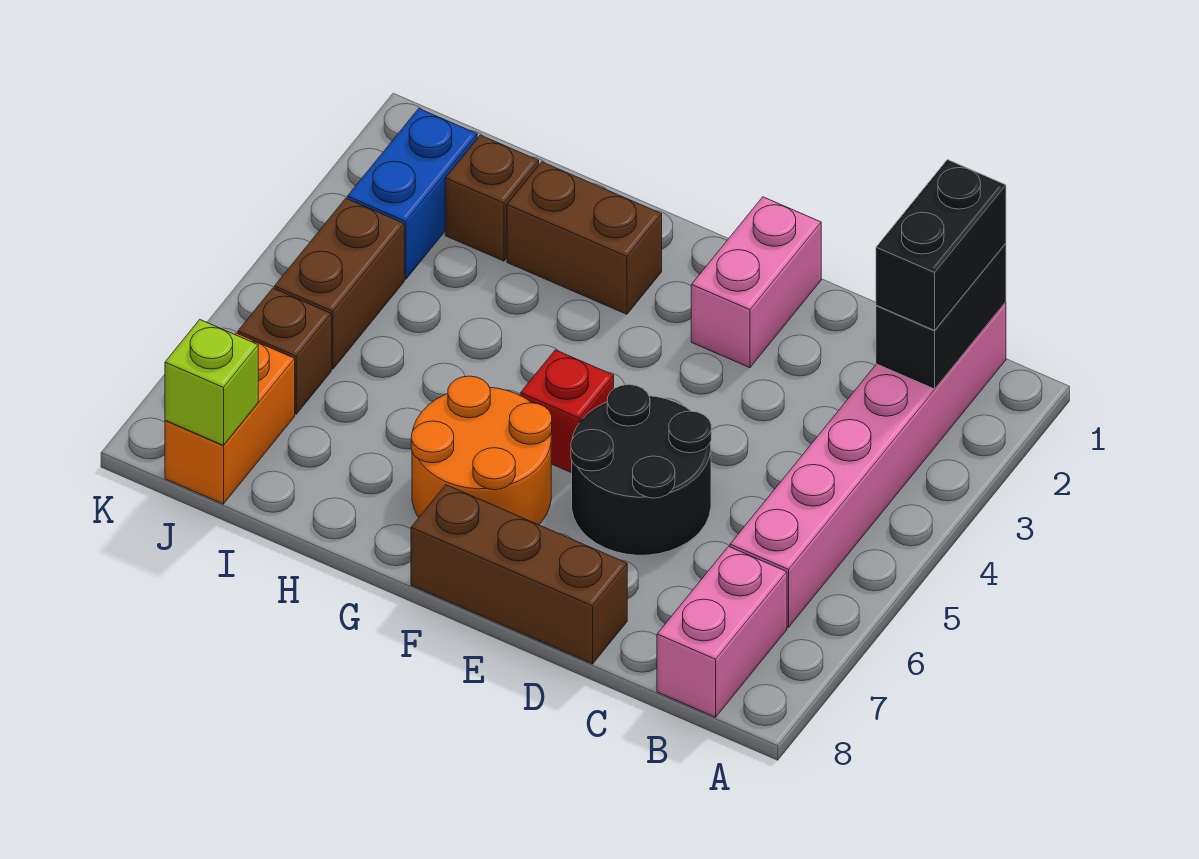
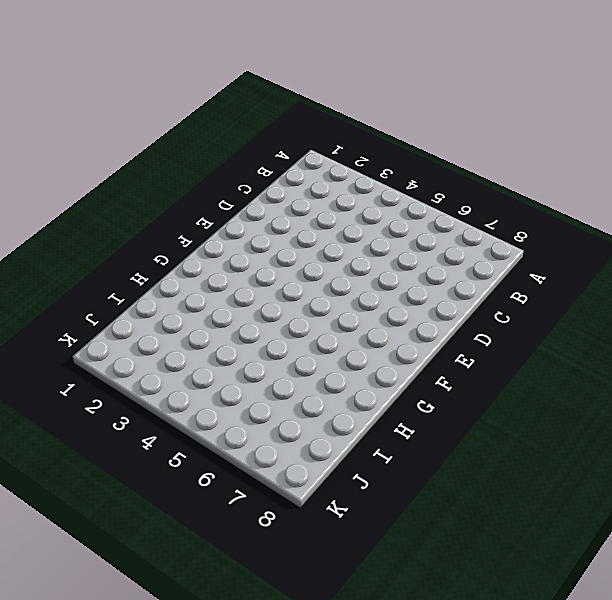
none -> pink 1x6 brick [730,302,1006,627]
none -> pink 1x2 brick [657,547,787,717]
none -> black 2x2 round brick [571,385,711,555]

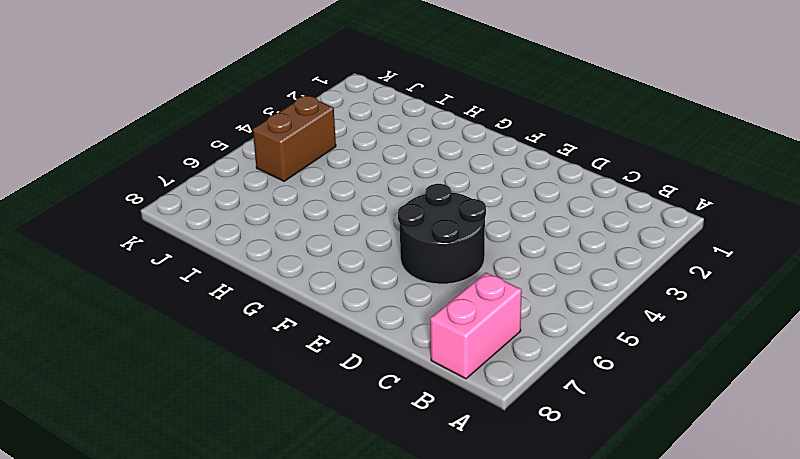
none -> pink 1x6 brick [730,302,1006,627]
none -> brown 1x3 brick [411,485,627,664]
none -> pink 1x2 brick [691,197,821,368]

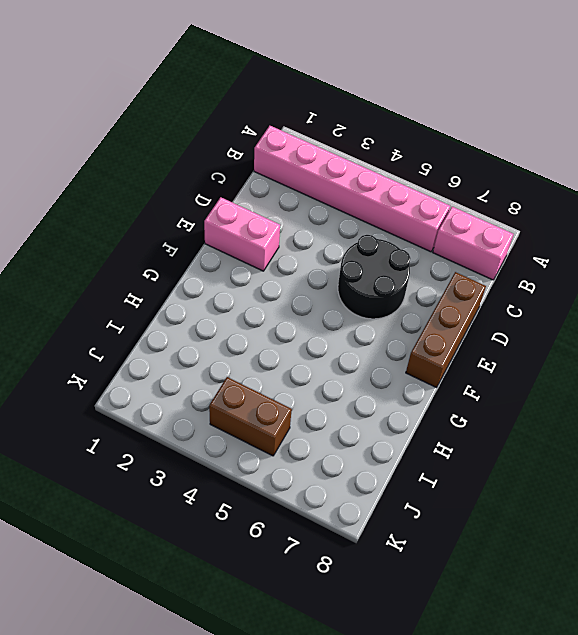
none -> red 1x1 brick [520,350,614,473]
none -> orange 2x2 round brick [411,376,552,525]
none -> brown 1x2 brick [507,162,662,314]

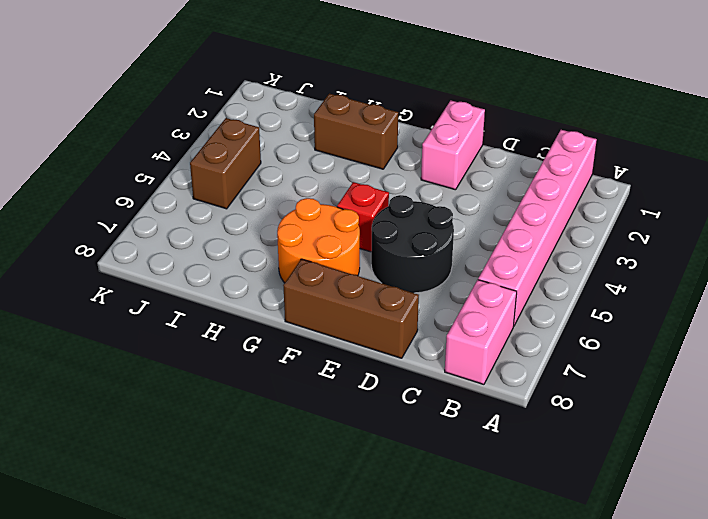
none -> brown 1x1 brick [445,135,539,261]
none -> blue 1x2 brick [347,109,477,279]
none -> brown 1x1 brick [238,288,331,414]

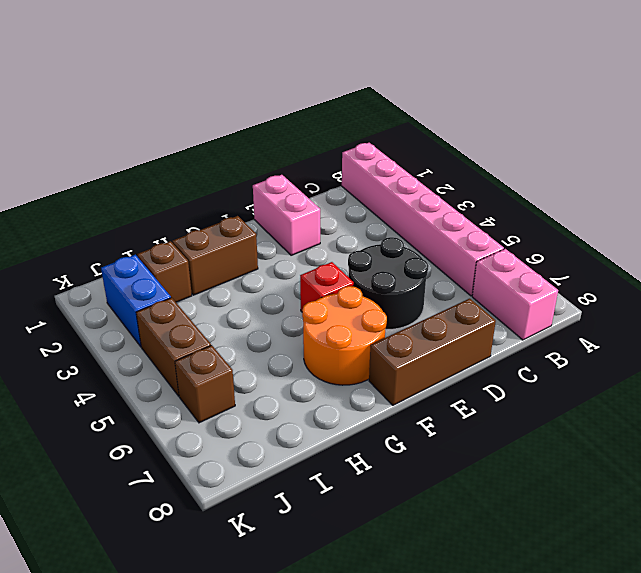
none -> orange 1x2 brick [165,333,295,504]
none -> black 1x2 brick [876,243,1006,389]
none -> lime 1x1 brick [165,320,258,445]

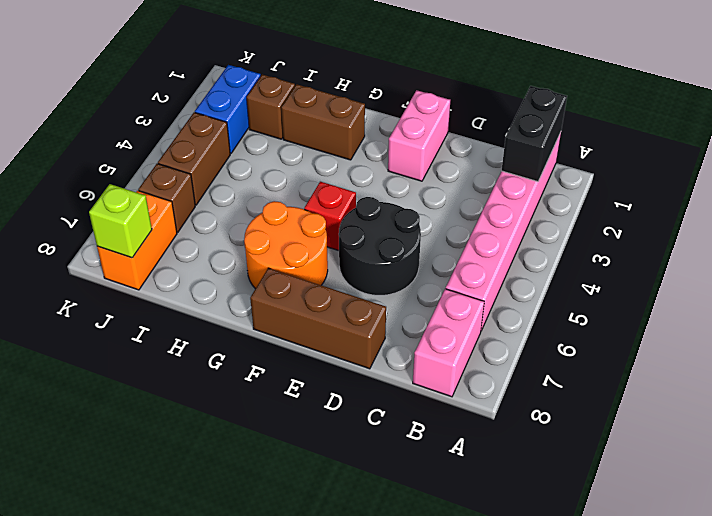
none -> black 1x2 brick [876,160,1006,330]

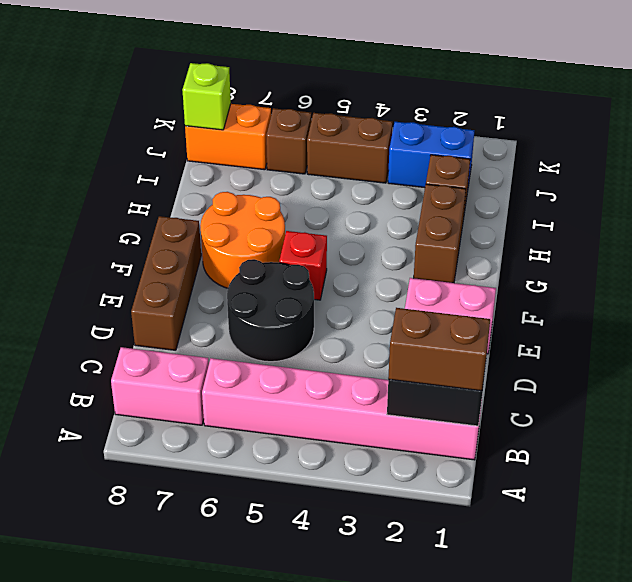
brown 1x2 brick [388,308,490,391] -> black 1x2 brick [876,160,1006,330]

